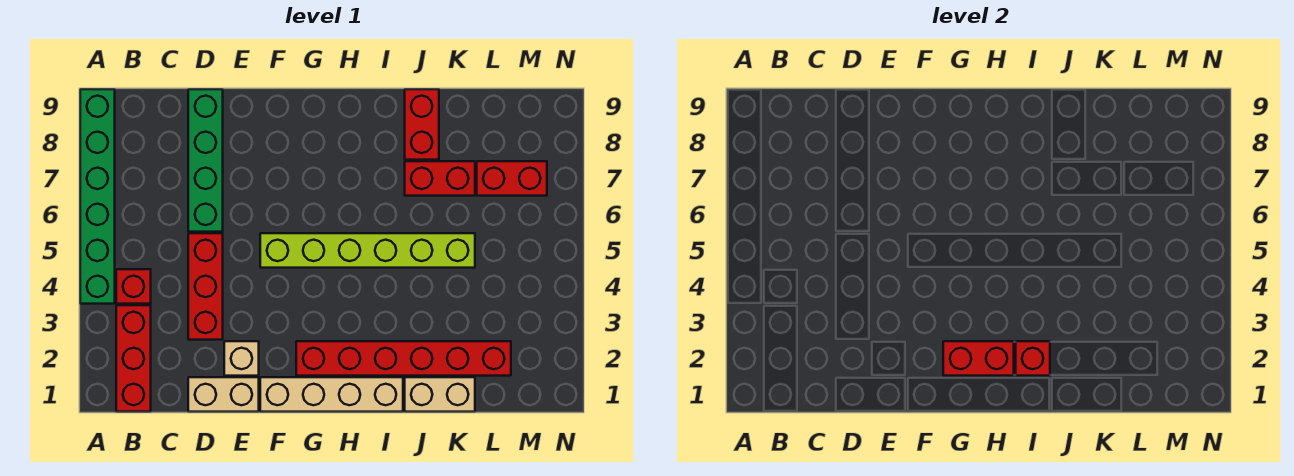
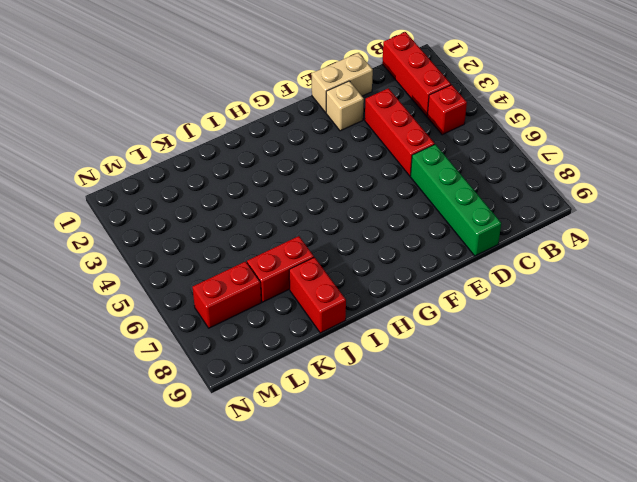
none -> green 1x6 brick [80,89,115,304]
none -> tan 1x4 brick [260,377,403,412]
none -> lime 1x6 brick [260,233,475,268]

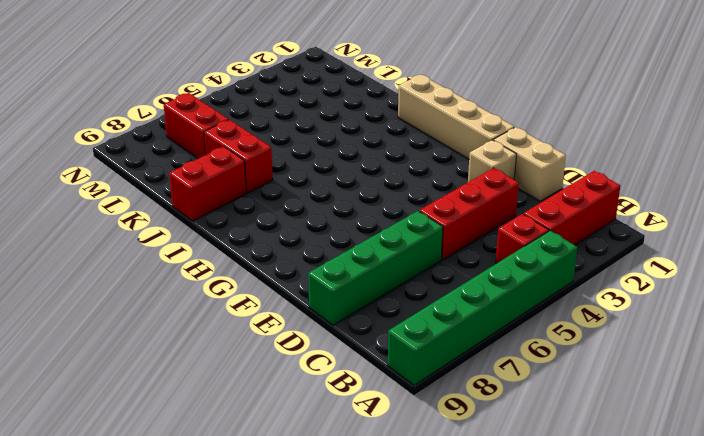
none -> lime 1x6 brick [260,233,475,268]
none -> red 1x6 brick [296,341,511,376]
none -> tan 1x2 brick [405,377,475,412]

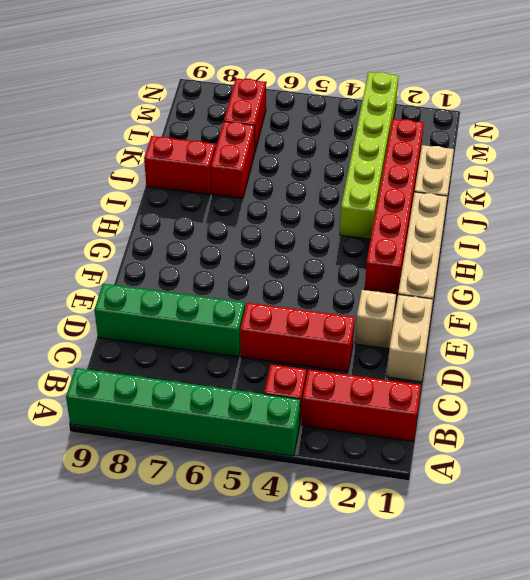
lime 1x6 brick [340,72,399,239] -> lime 1x6 brick moved to [260,233,475,268]
none -> red 1x2 brick [943,341,1014,376]
none -> red 1x1 brick [1016,341,1050,376]

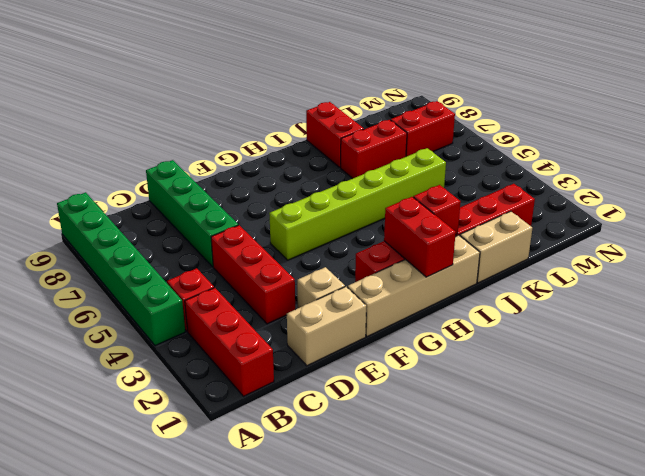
red 1x2 brick [384,197,456,277] -> red 1x2 brick turned to [943,341,1014,376]

